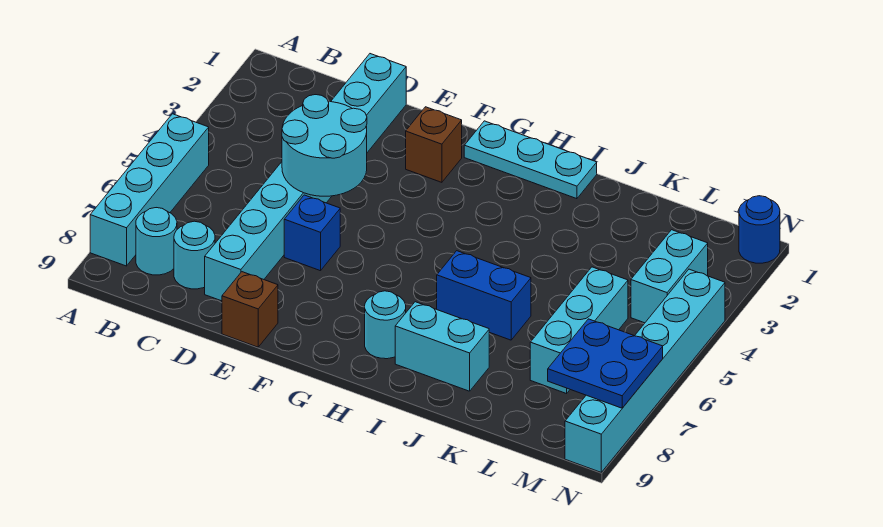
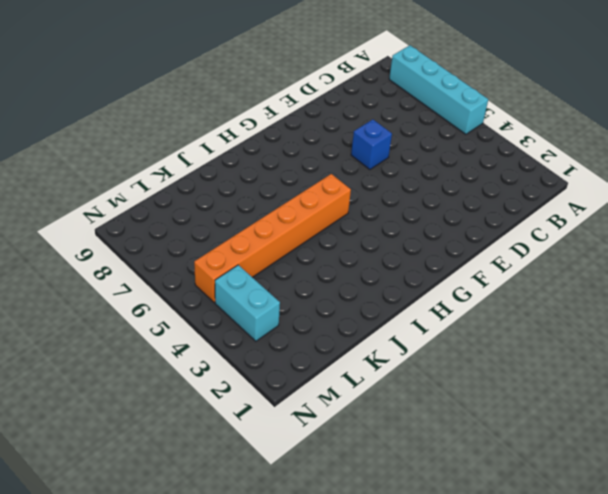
orange 1x6 brick [194,174,351,302] -> cyan 1x3 brick [530,267,628,394]
none -> cyan 1x1 round brick [136,208,177,275]
none -> cyan 1x1 round brick [174,221,215,289]
none -> cyan 1x8 brick [205,54,406,301]

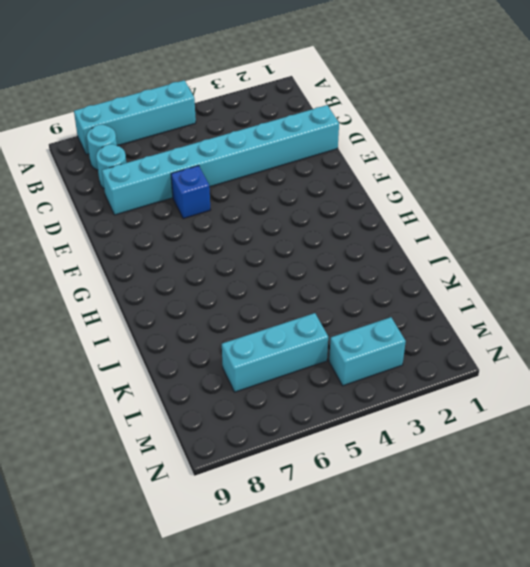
none -> brown 1x1 brick [222,272,278,347]
none -> brown 1x1 brick [406,107,462,182]
none -> cyan 1x3 plate [464,121,597,199]

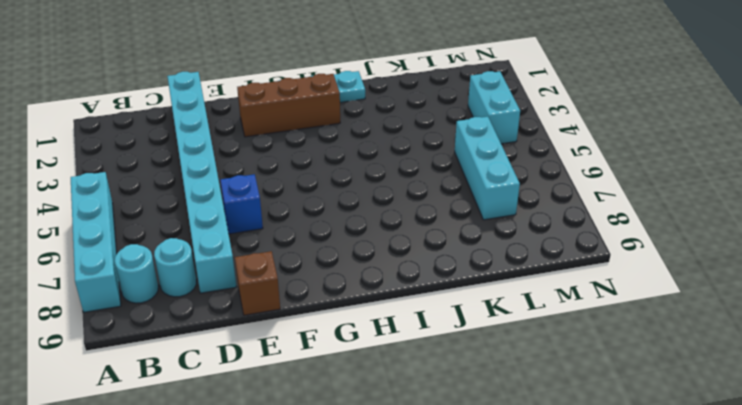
brown 1x3 brick [237,74,340,137] -> brown 1x1 brick [406,107,462,182]
none -> cyan 1x1 round brick [365,291,406,359]
none -> blue 1x2 brick [437,251,531,340]
none -> cyan 1x2 brick [395,302,489,391]

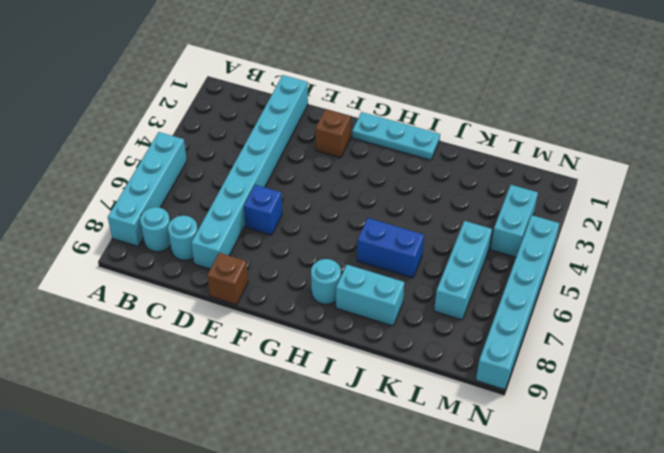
none -> blue 1x1 round brick [739,196,780,263]
none -> cyan 2x2 round brick [282,95,367,196]
none -> blue 2x2 plate [548,319,663,408]

